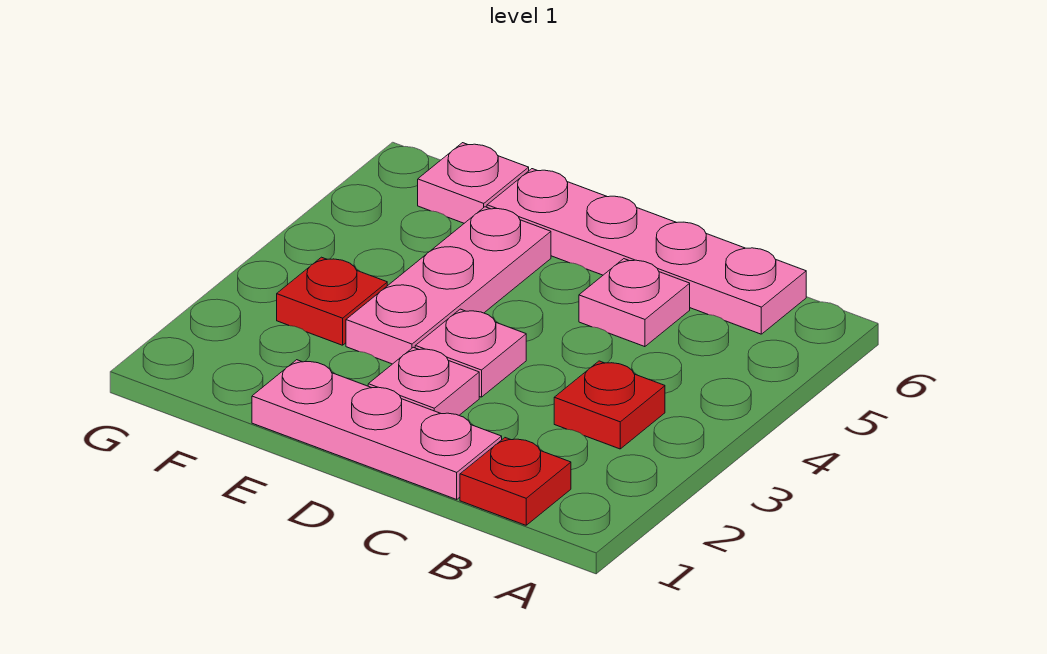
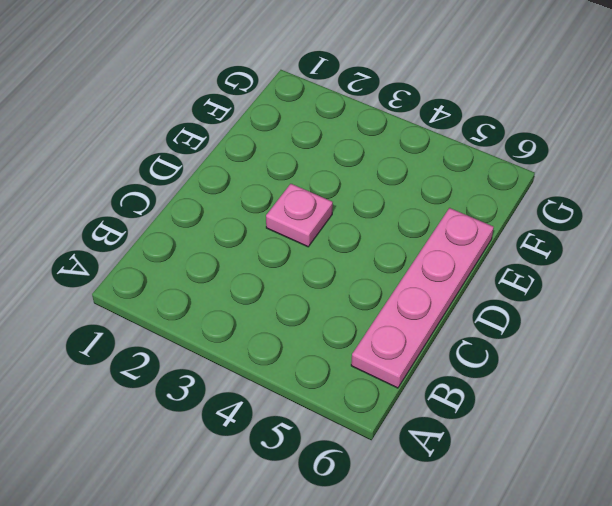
none -> red 1x1 plate [460,438,571,525]
none -> red 1x1 plate [554,361,665,449]

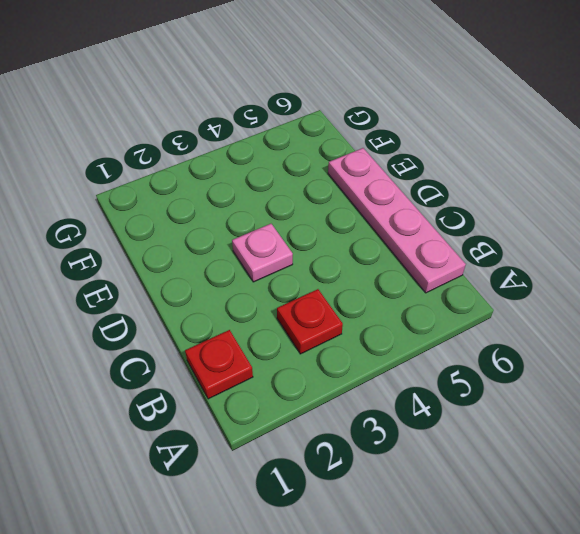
none -> pink 1x3 plate [252,360,502,499]
none -> pink 1x1 plate [579,259,690,347]

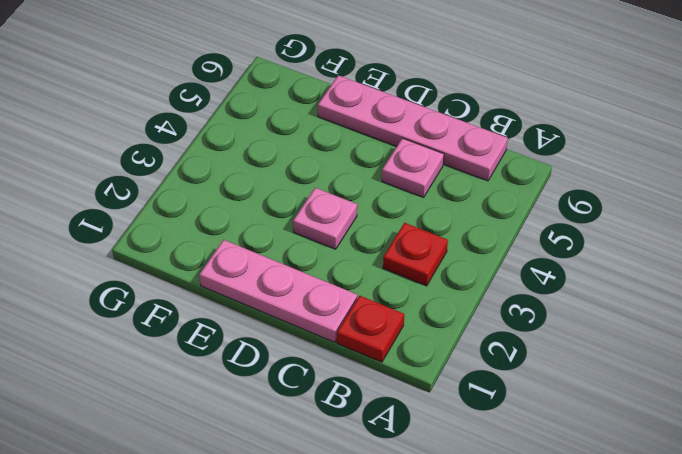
none -> pink 1x1 plate [368,347,479,415]
none -> pink 1x3 plate [346,207,551,364]

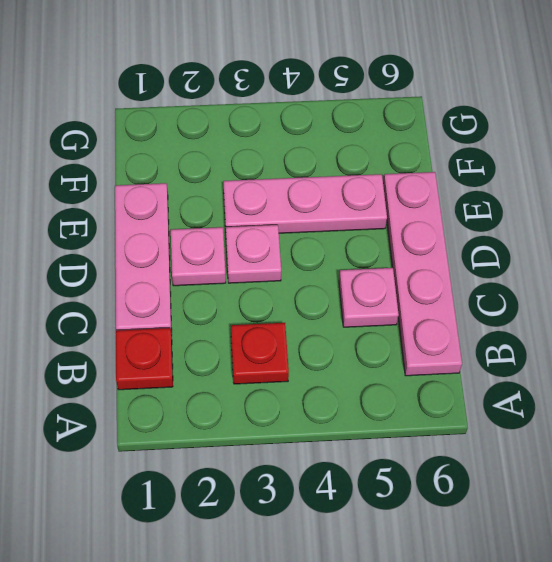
none -> red 1x1 plate [277,257,387,345]
none -> pink 1x1 plate [418,143,529,223]

